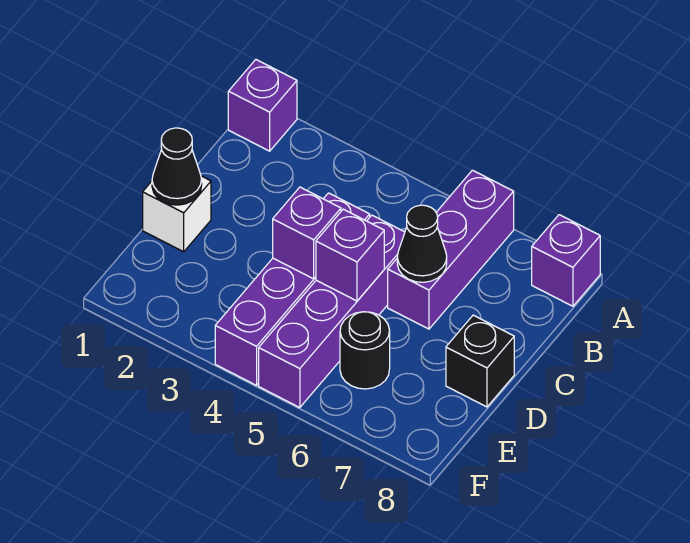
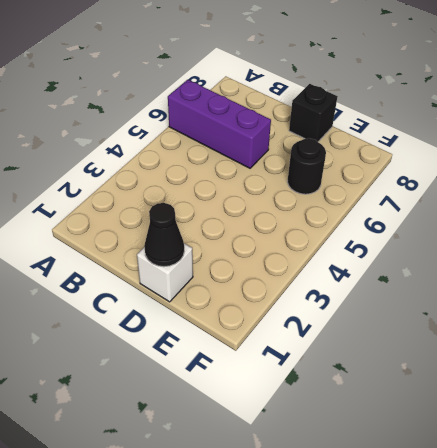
none -> purple 1x1 brick [228,60,297,151]
none -> purple 1x1 brick [532,215,600,306]
none -> purple 1x4 brick [215,193,370,385]

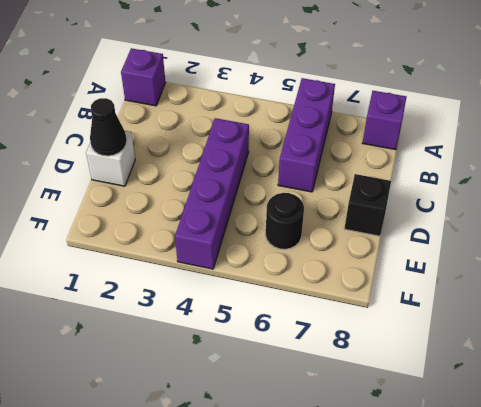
none -> purple 1x4 brick [259,215,405,408]
none -> black 1x1 cone [397,205,447,282]
none -> purple 1x1 brick [273,187,341,279]

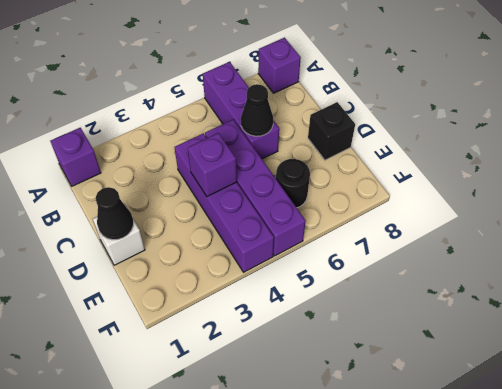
none -> purple 1x1 brick [316,209,384,301]

